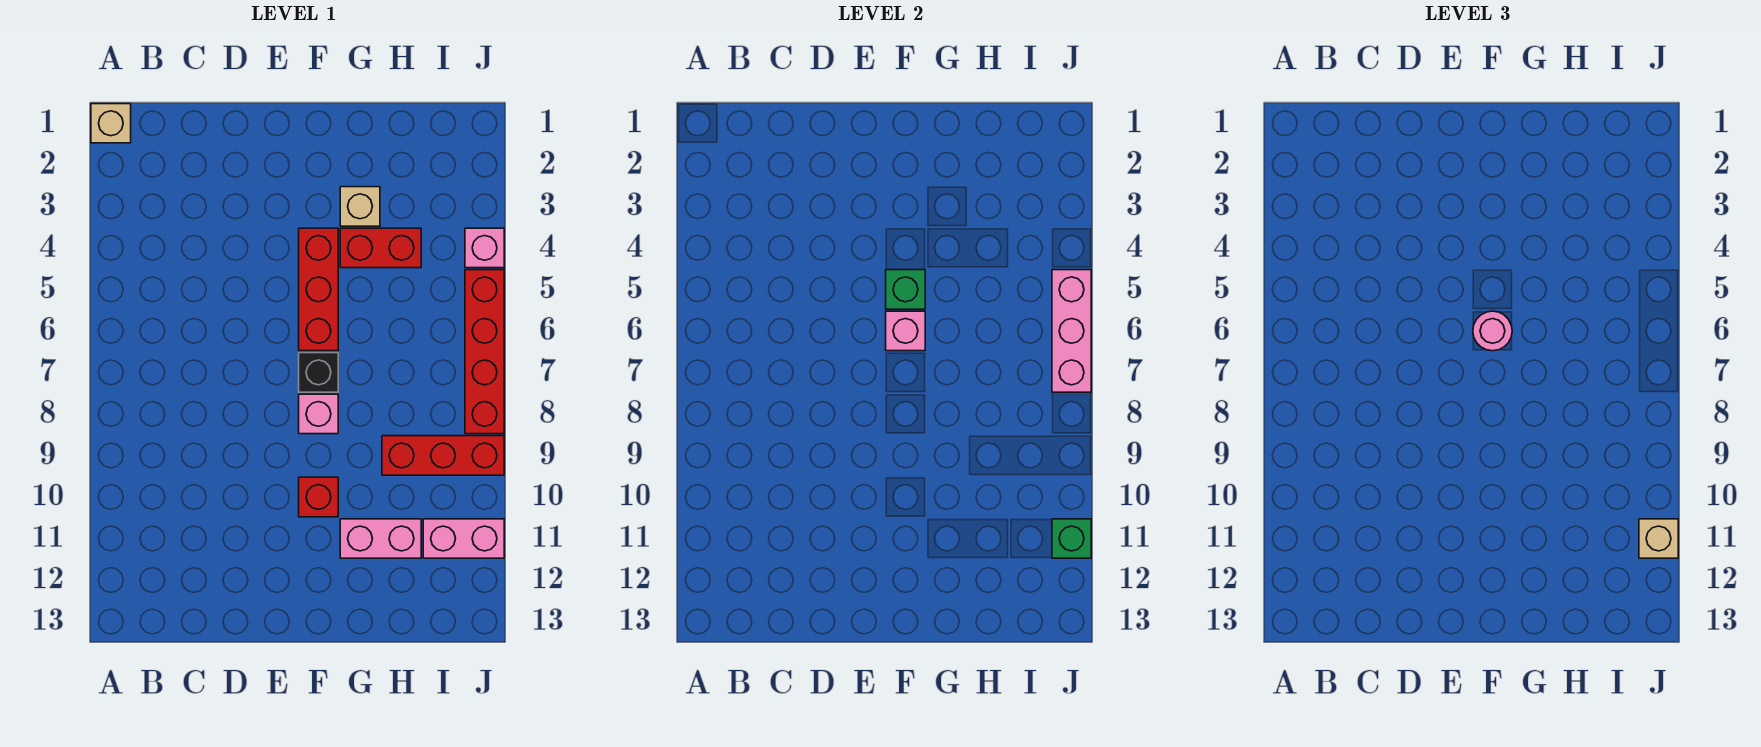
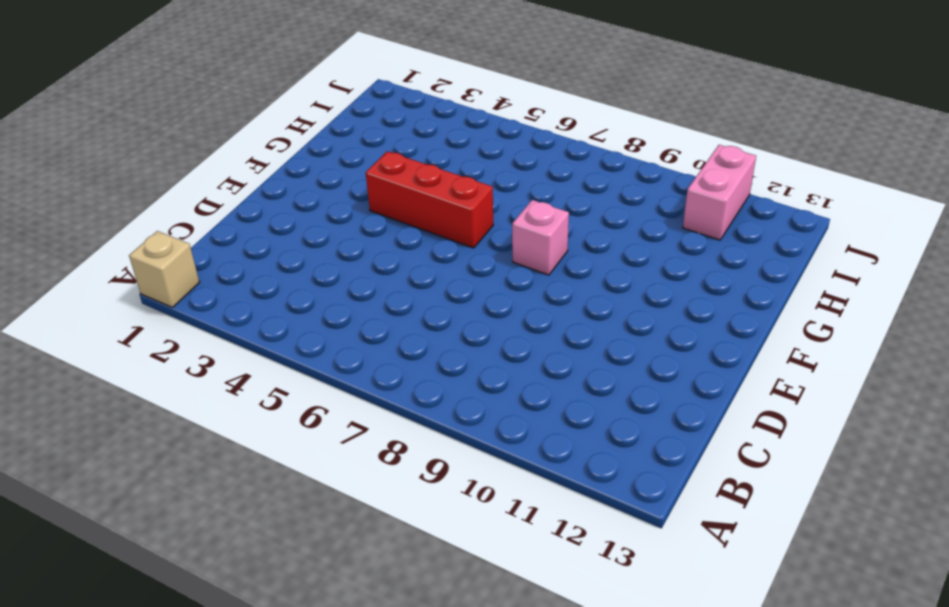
none -> black 1x1 brick [299,353,338,392]
none -> red 1x1 brick [299,477,338,517]
none -> tan 1x1 brick [340,187,380,226]

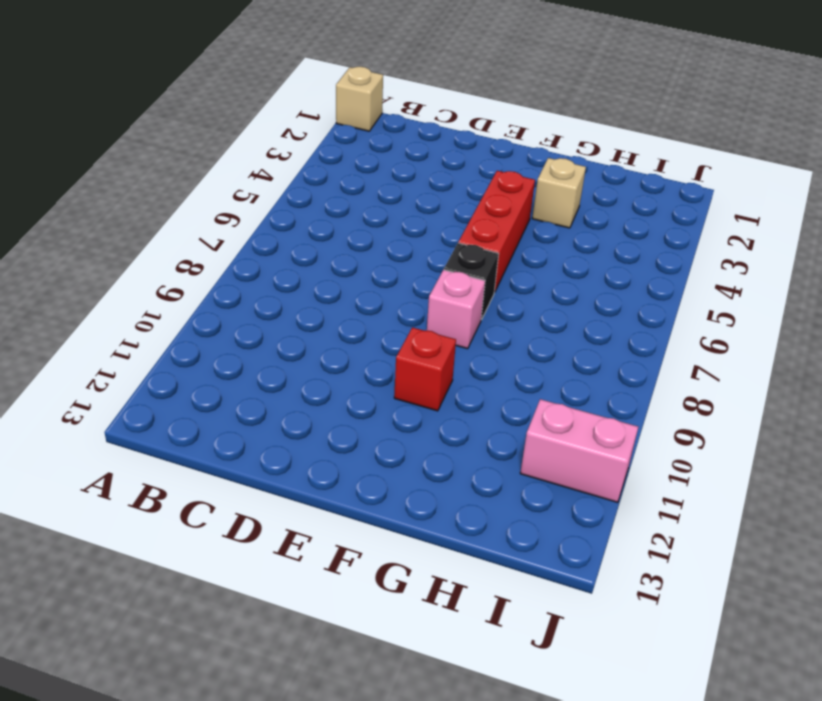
none -> red 1x2 brick [340,228,421,268]
none -> pink 1x2 brick [340,519,421,558]
none -> red 1x3 brick [382,436,504,475]

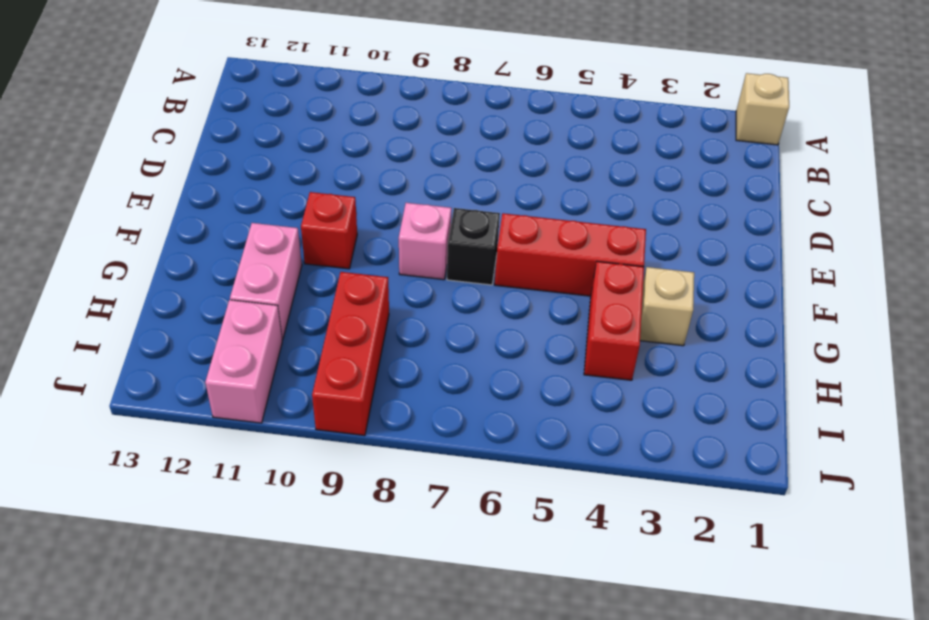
none -> pink 1x1 brick [465,228,504,268]
none -> red 1x4 brick [465,270,504,434]
none -> green 1x1 brick [886,270,925,309]

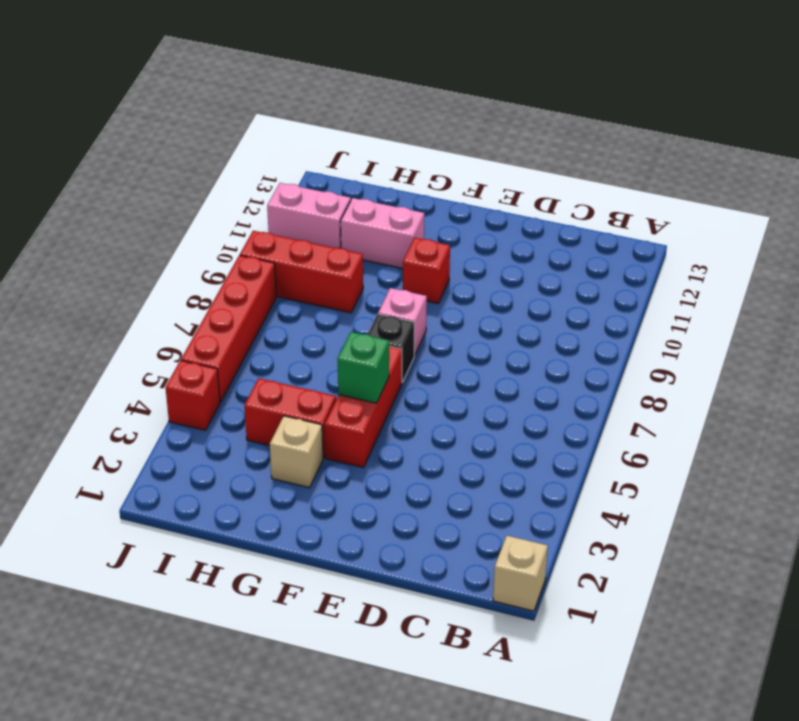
red 1x1 brick [165,360,220,430] -> pink 1x1 brick [465,228,504,268]
none -> pink 1x1 brick [886,311,925,351]
none -> pink 1x3 brick [1052,270,1091,392]
none -> green 1x1 brick [1052,519,1091,558]

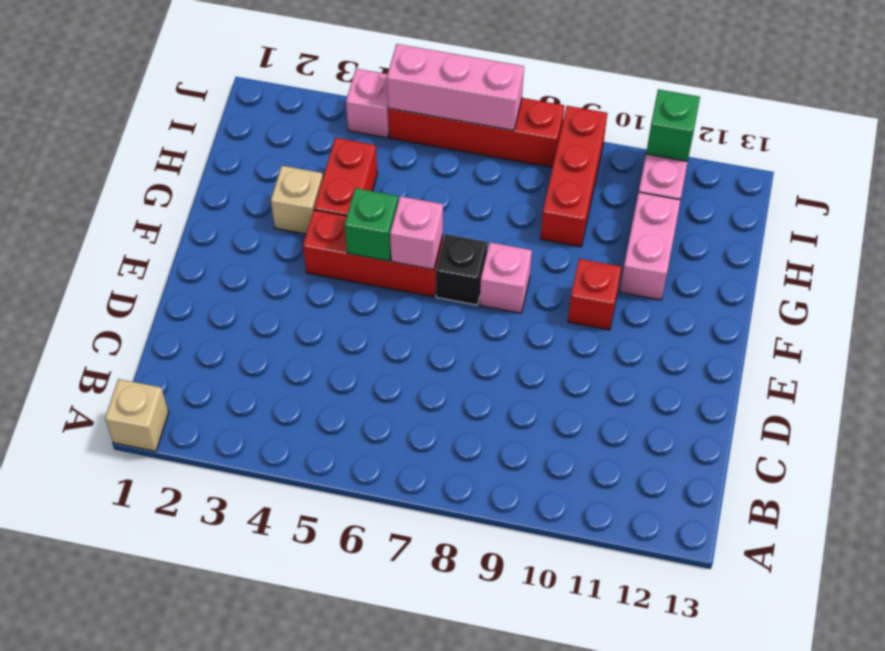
none -> pink 1x1 round brick [1473,311,1512,351]
none -> tan 1x1 brick [1639,519,1678,558]

